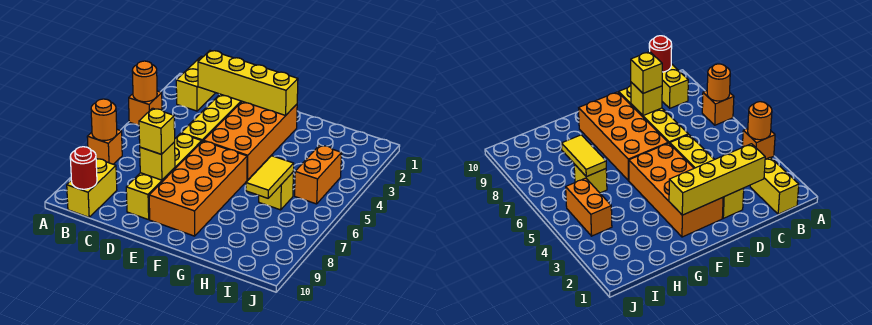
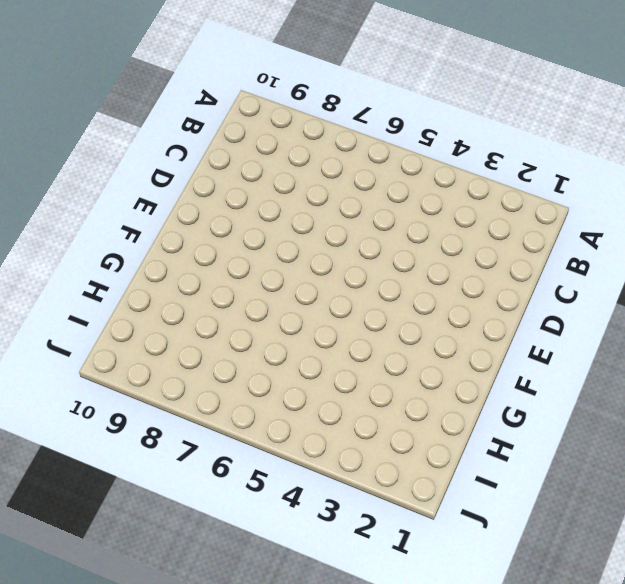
none -> orange 1x1 brick [129,91,162,125]
none -> orange 1x1 brick [87,130,122,164]
none -> yellow 1x2 brick [176,56,215,111]

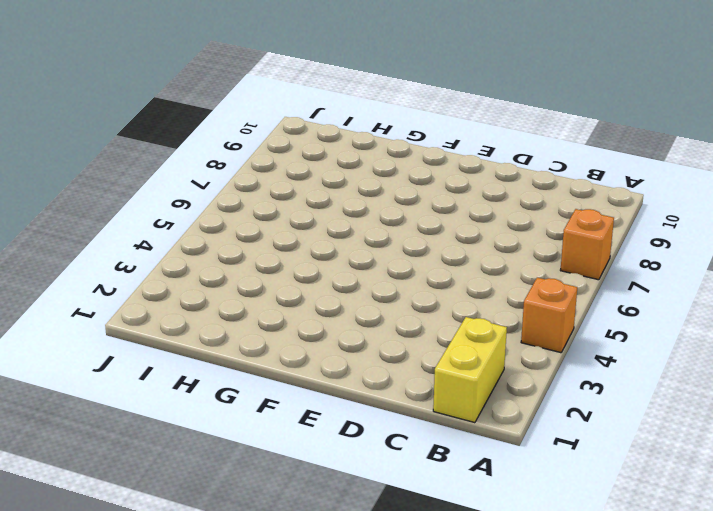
none -> yellow 1x2 brick [67,159,117,217]
none -> yellow 1x4 brick [181,94,242,141]
none -> yellow 1x4 brick [126,133,202,220]

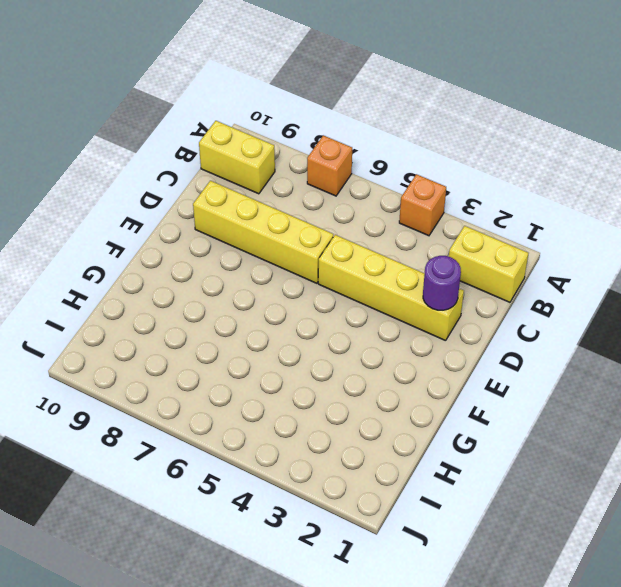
purple 1x1 round brick [423,256,461,310] -> yellow 1x4 brick [198,50,298,115]
none -> orange 2x4 brick [203,101,297,180]
none -> orange 2x4 brick [149,141,247,236]
none -> yellow 1x1 brick [259,172,293,210]

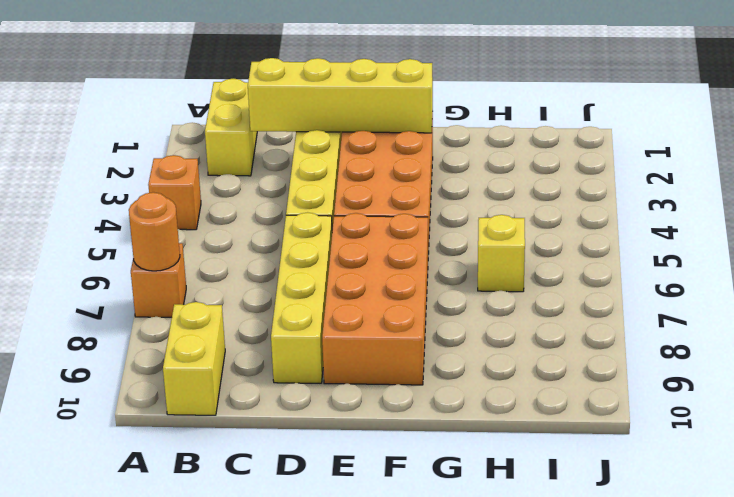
none -> orange 1x2 brick [295,145,342,204]
none -> orange 1x1 round brick [132,61,157,102]
none -> red 1x1 round brick [70,147,97,189]

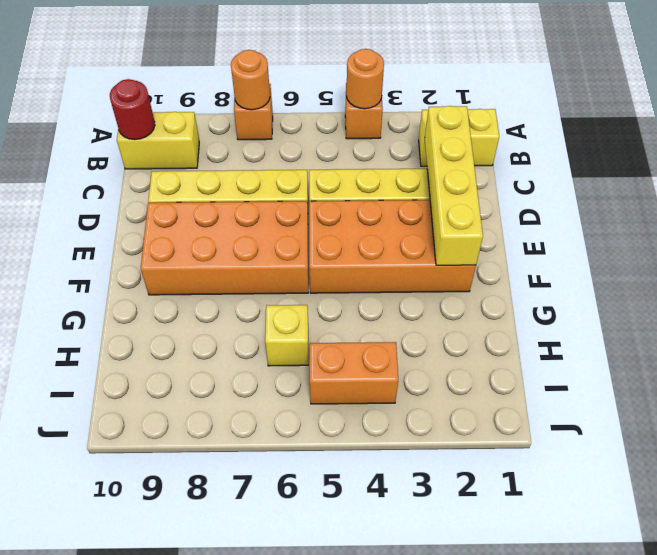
none -> yellow 1x1 brick [140,142,175,180]
none -> yellow 1x2 tile [246,156,294,198]
none -> yellow 1x1 brick [139,108,175,154]

